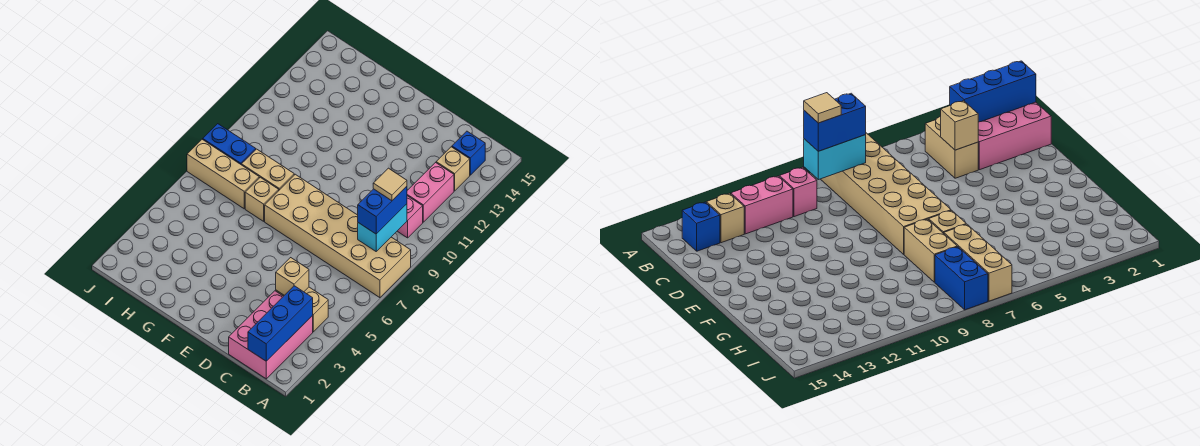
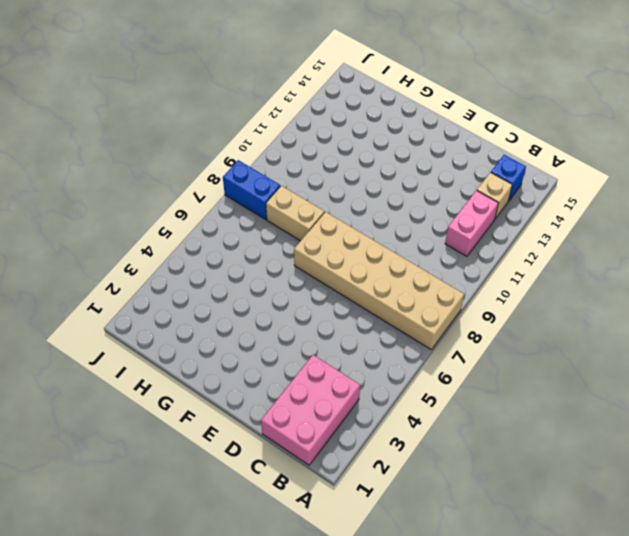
none -> tan 1x2 brick [276,287,328,332]
none -> pink 1x1 brick [398,196,423,238]
none -> tan 1x1 brick [245,177,279,221]

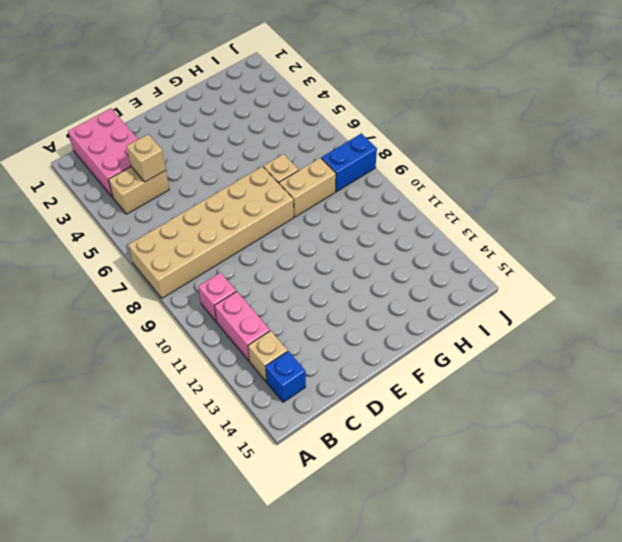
none -> tan 1x3 brick [187,139,259,209]
none -> blue 1x3 brick [248,286,313,361]
none -> cyan 1x2 brick [358,204,407,251]

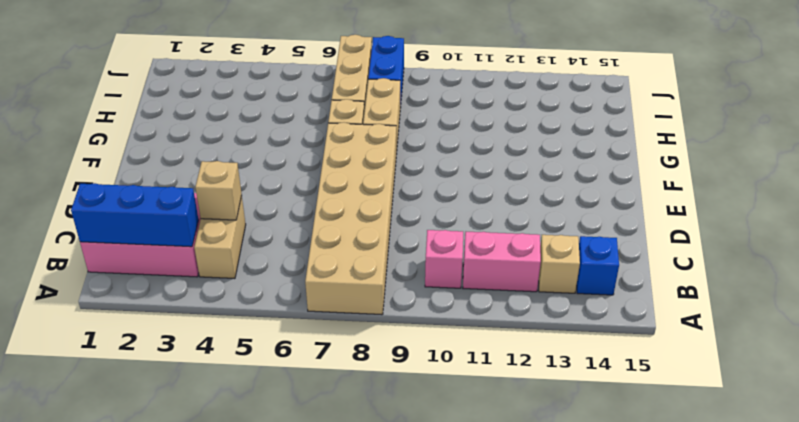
none -> cyan 1x2 brick [358,204,407,251]
none -> blue 1x2 brick [358,186,407,234]
none -> tan 1x1 tile [373,168,407,201]

